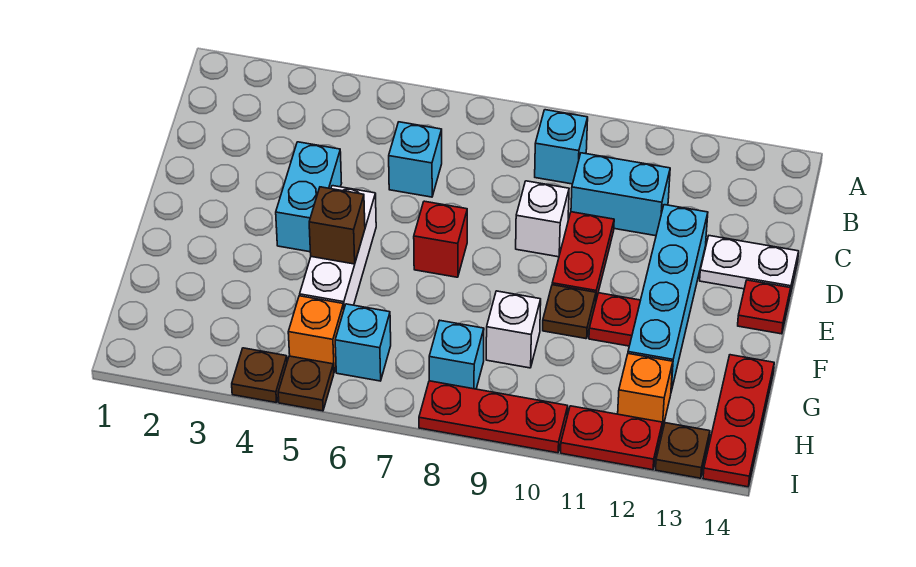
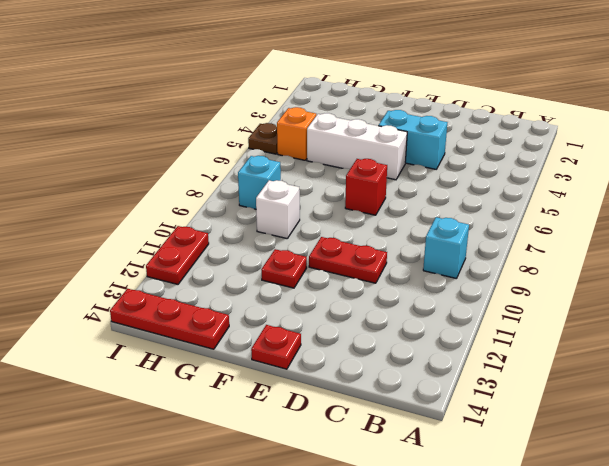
none -> cyan 1x1 brick [389,122,442,197]
none -> cyan 1x2 brick [571,153,670,236]
none -> white 1x1 brick [516,181,569,257]

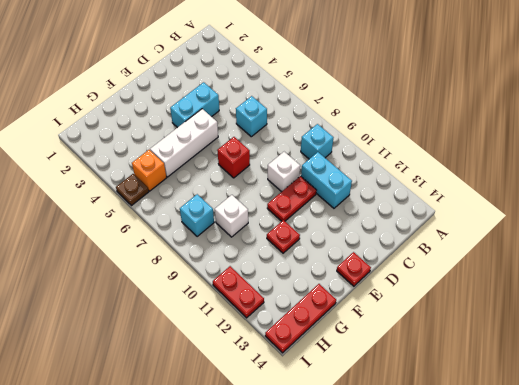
none -> cyan 1x4 brick [628,205,708,391]
none -> white 1x2 plate [700,236,799,294]
none -> brown 1x1 plate [543,285,596,339]

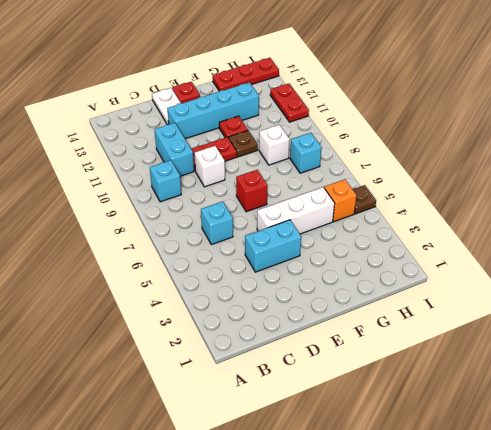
none -> cyan 1x1 brick [335,304,391,381]
none -> orange 1x1 brick [618,354,673,430]
none -> brown 1x1 plate [232,348,287,402]

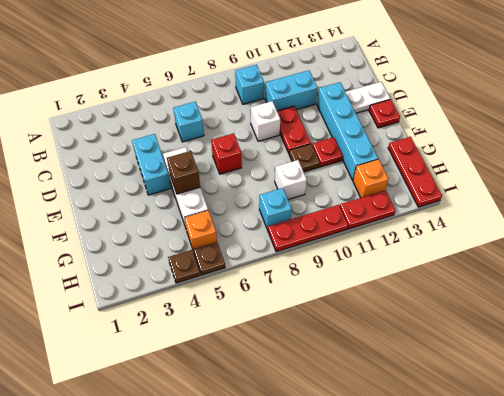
none -> cyan 1x1 brick [335,304,391,381]
none -> brown 1x1 plate [656,423,710,478]

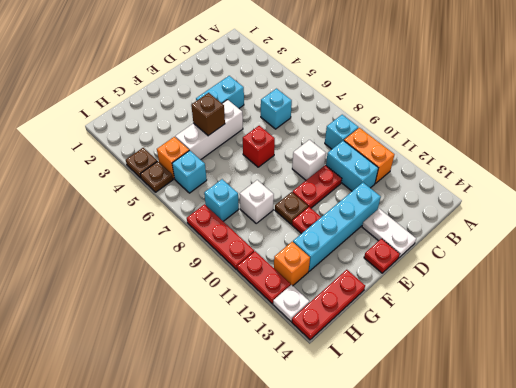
orange 1x2 brick [344,128,394,184] -> none
white 1x1 plate [273,285,309,321] -> brown 1x1 plate [656,423,710,478]

